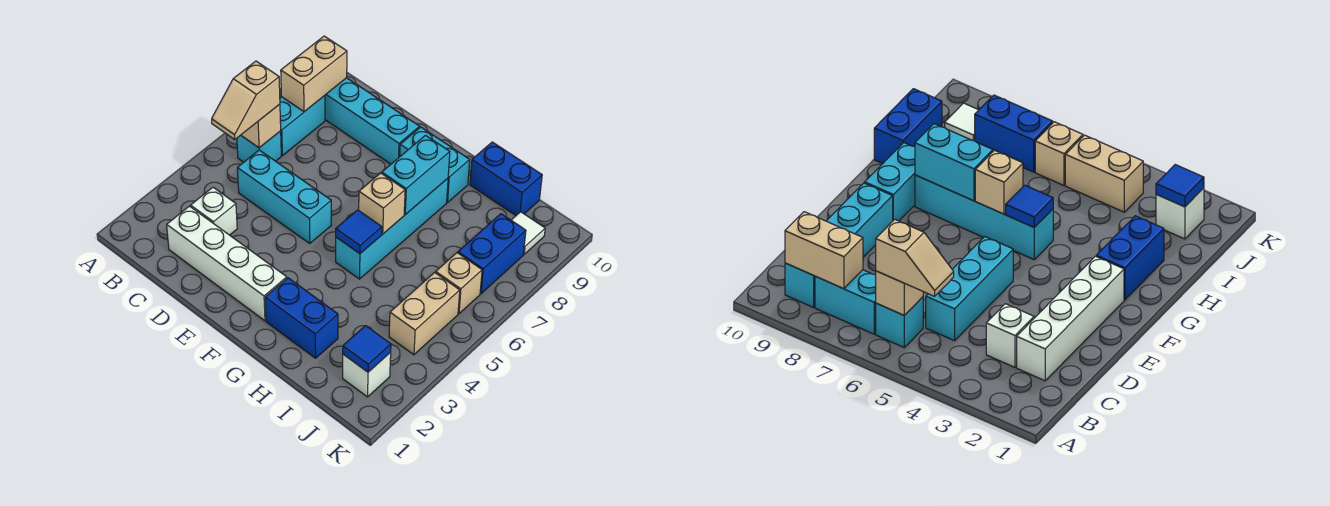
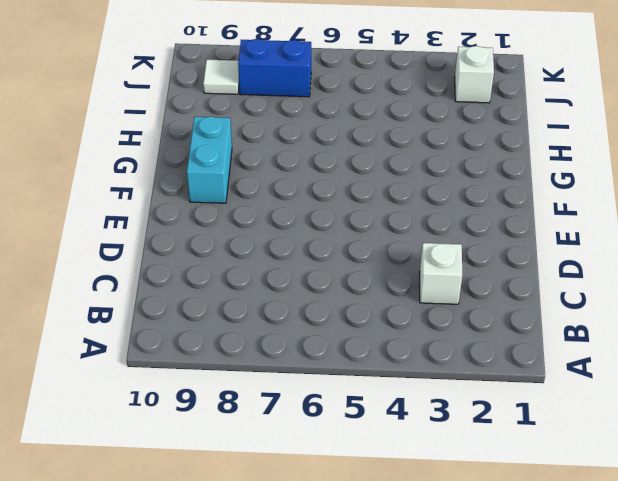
none -> cyan 1x1 brick [237,131,281,162]
none -> cyan 1x2 brick [280,96,325,156]
none -> cyan 1x4 brick [325,78,420,164]

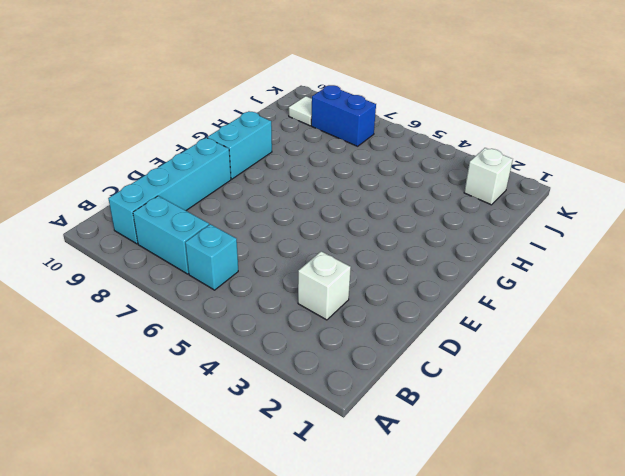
none -> white 1x4 brick [167,206,287,321]
none -> cyan 1x3 brick [237,150,331,243]
none -> blue 1x2 brick [265,278,338,358]

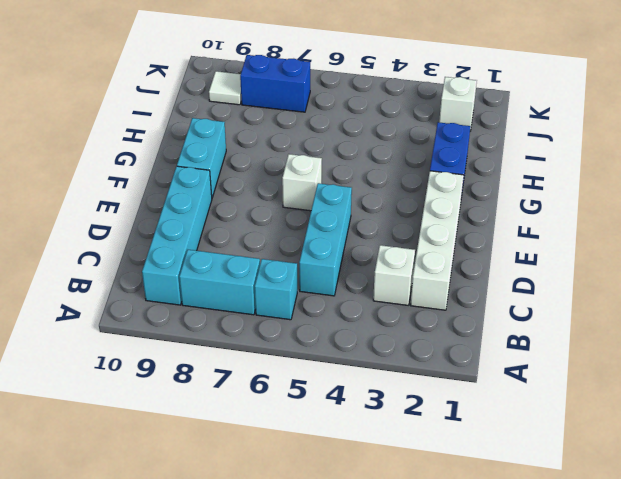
white 1x1 brick [282,154,322,211] -> none
none -> cyan 1x4 brick [336,178,448,279]
none -> blue 1x2 brick [470,142,542,215]
none -> tan 1x2 brick [389,273,460,355]

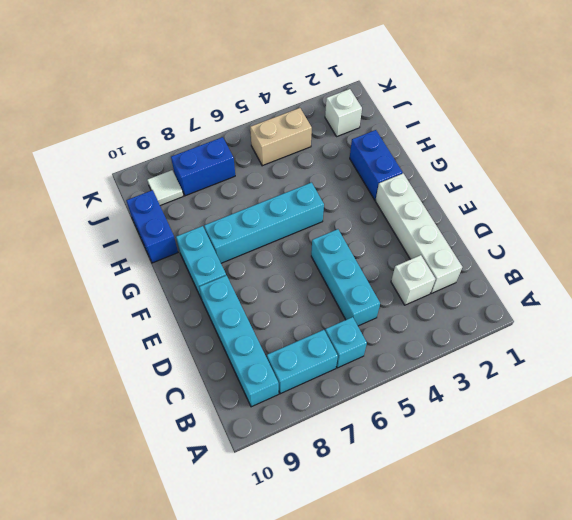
none -> tan 1x1 brick [436,253,482,314]
none -> tan 1x1 brick [241,104,281,148]
none -> tan 1x2 brick [281,36,347,112]

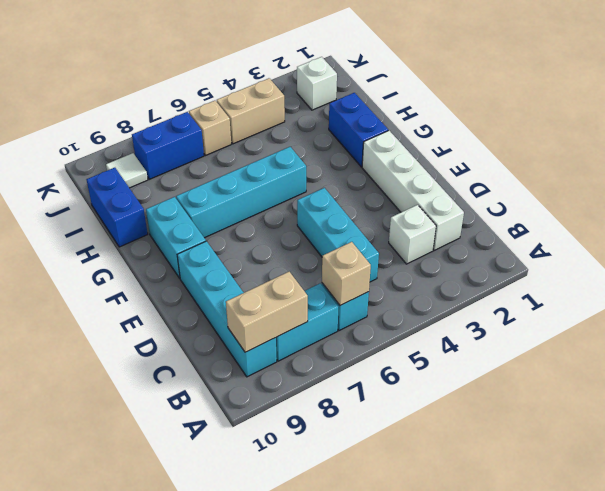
none -> blue 1x1 tile [336,210,382,254]
none -> tan 1x1 brick [359,173,405,234]
none -> cyan 1x2 brick [382,135,450,215]

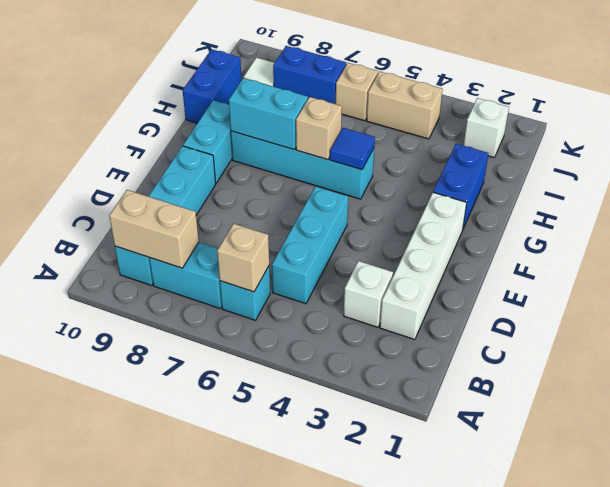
none -> blue 1x1 tile [343,326,391,372]
none -> tan 1x2 slope [212,61,280,139]

